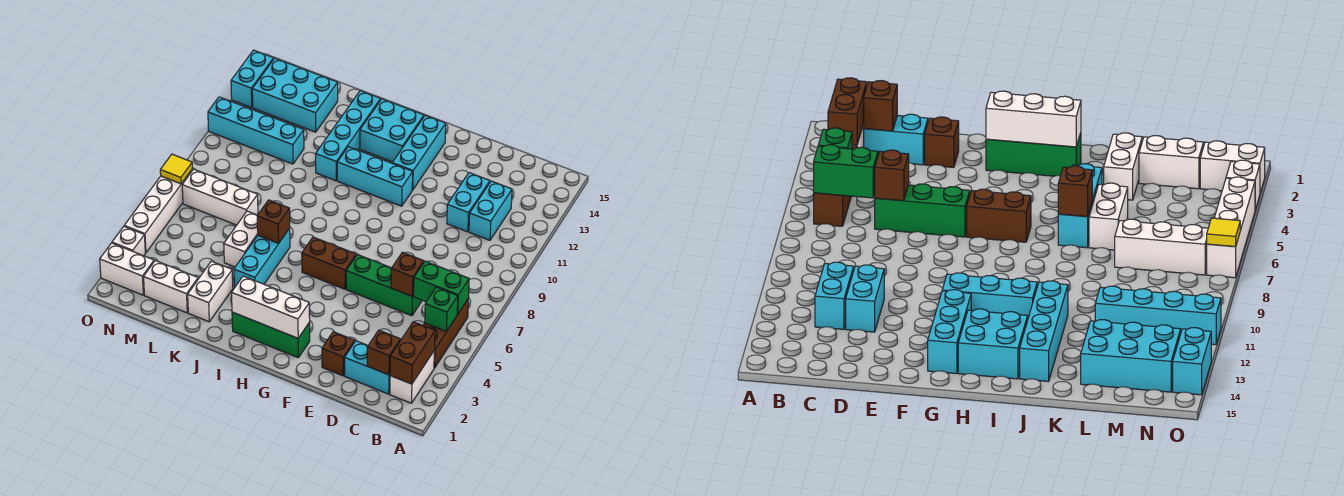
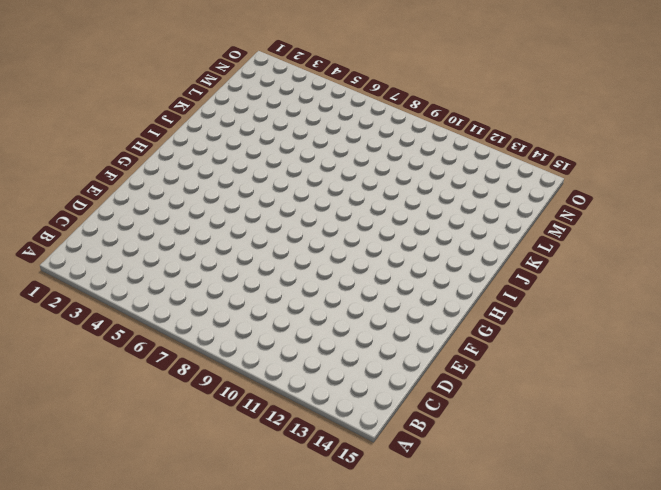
none -> white 1x2 brick [390,351,434,403]
none -> brown 1x3 brick [423,299,468,368]
none -> cyan 1x2 brick [345,341,390,394]
none -> cyan 1x2 brick [469,181,512,240]

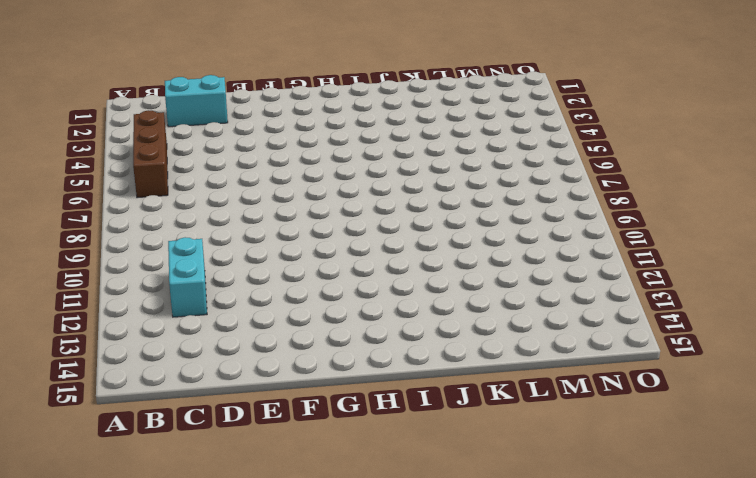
none -> white 1x2 brick [390,351,434,403]
none -> green 1x3 brick [346,255,422,316]
none -> cyan 1x2 brick [447,173,490,232]
none -> brown 1x1 brick [322,332,355,376]

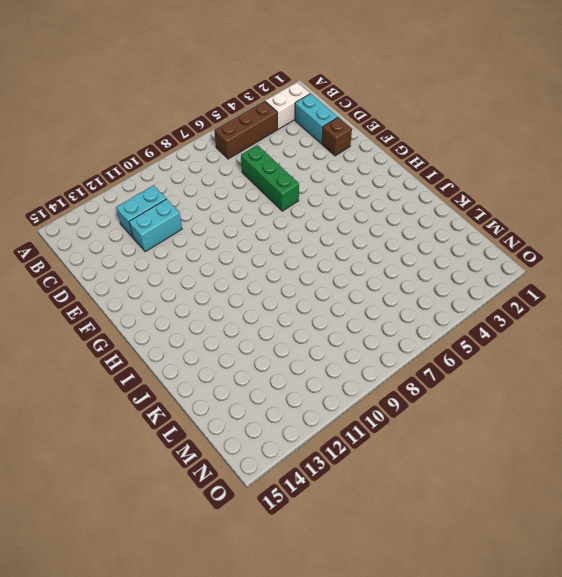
none -> green 1x3 brick [232,312,310,358]
none -> brown 1x2 brick [302,237,356,289]
none -> cyan 1x3 brick [337,147,413,206]
none -> cyan 1x3 brick [392,115,446,190]

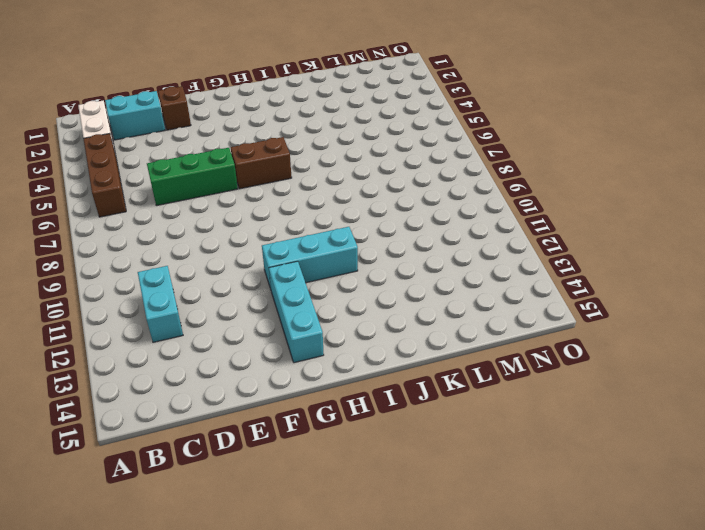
none -> cyan 1x2 brick [447,173,490,232]
none -> green 1x3 brick [232,312,310,358]
none -> cyan 2x2 brick [360,99,424,162]
none -> cyan 1x3 brick [234,228,290,288]

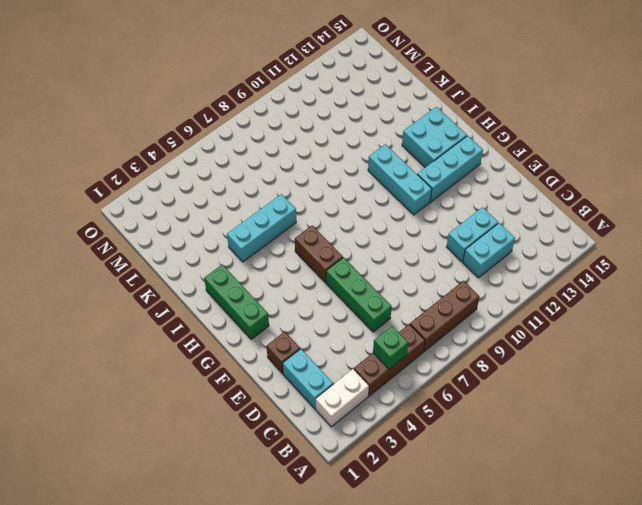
brown 1x3 brick [410,281,479,351] -> none
none -> cyan 1x4 brick [316,91,381,181]
none -> white 1x2 brick [188,261,233,322]
none -> white 1x2 brick [224,211,258,267]
none -> white 1x2 brick [144,261,198,313]

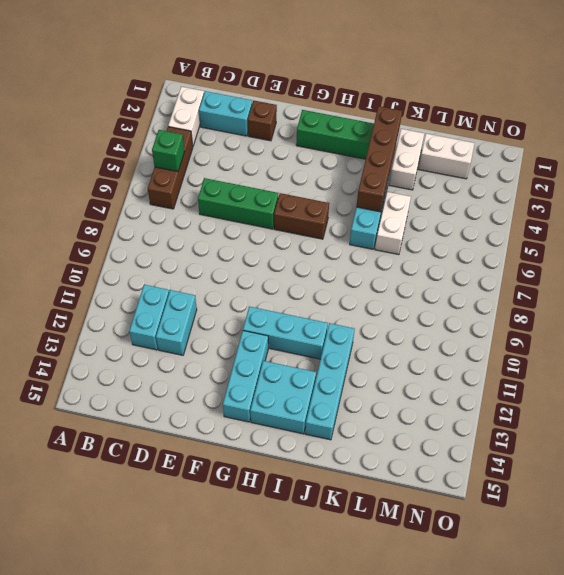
brown 1x4 brick [356,106,402,212] -> none
none -> white 1x3 brick [182,169,258,225]
none -> cyan 1x4 brick [208,97,304,164]
none -> cyan 2x3 brick [252,58,338,132]
none -> white 1x2 brick [100,243,154,295]

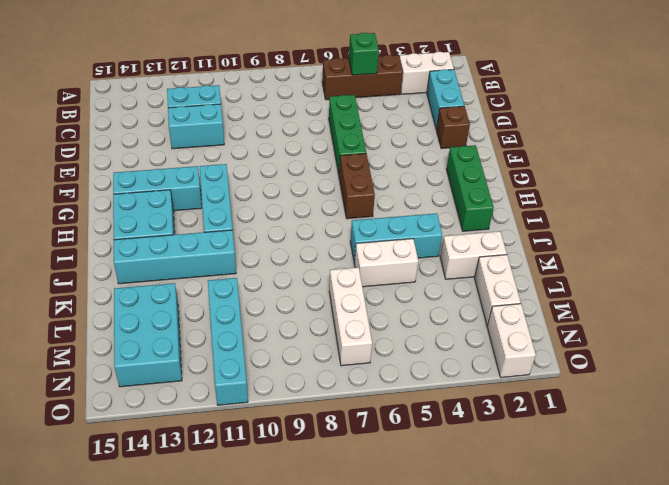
none -> white 1x1 brick [112,227,145,256]
none -> white 1x4 brick [124,169,193,253]
none -> cyan 1x2 brick [231,50,274,107]
none -> brown 1x2 brick [390,322,435,384]

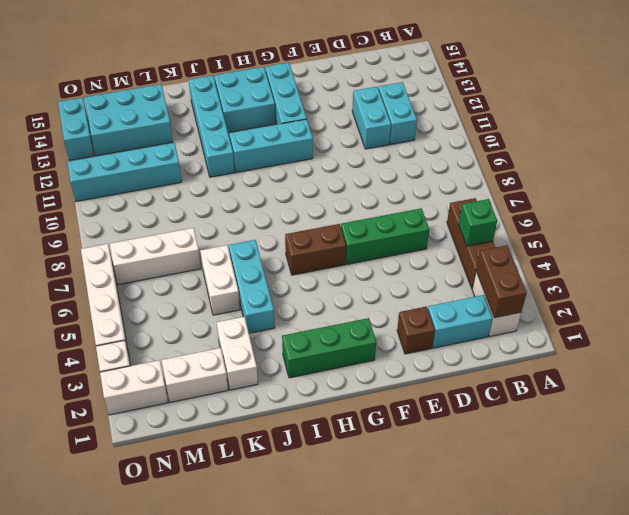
none -> green 1x2 brick [414,261,469,314]
none -> brown 1x1 brick [367,330,400,375]
none -> brown 1x1 brick [391,252,424,296]
none -> white 1x3 brick [232,276,310,338]

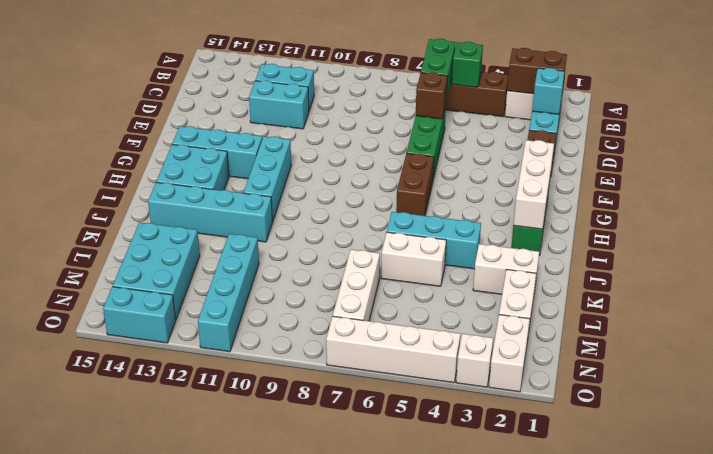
cyan 1x1 brick [532,68,565,114] -> brown 1x1 brick [367,330,400,375]
none -> brown 1x1 brick [257,200,290,244]
none -> yellow 1x1 tile [160,154,192,184]

